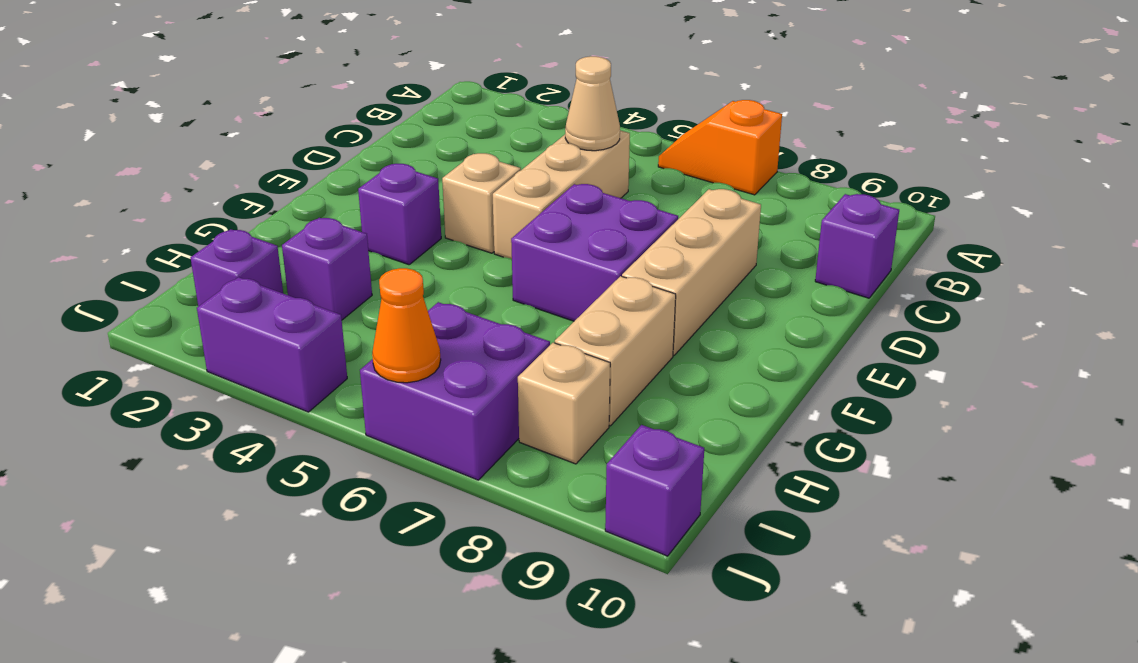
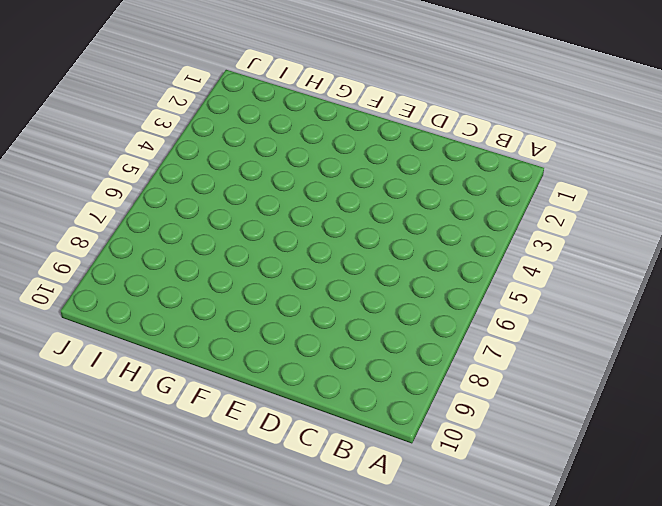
none -> orange 1x2 slope [658,100,782,195]
none -> tan 1x3 brick [493,130,630,259]
none -> purple 1x1 brick [815,194,899,298]

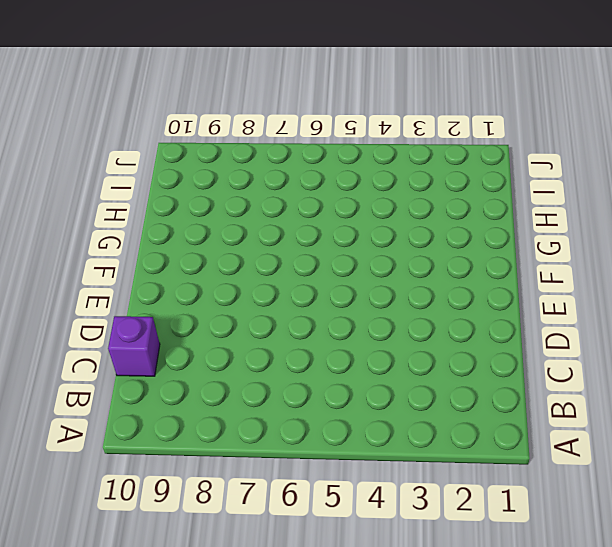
none -> orange 1x2 slope [658,100,782,195]
none -> tan 1x3 brick [493,130,630,259]
none -> tan 1x3 brick [622,189,761,355]

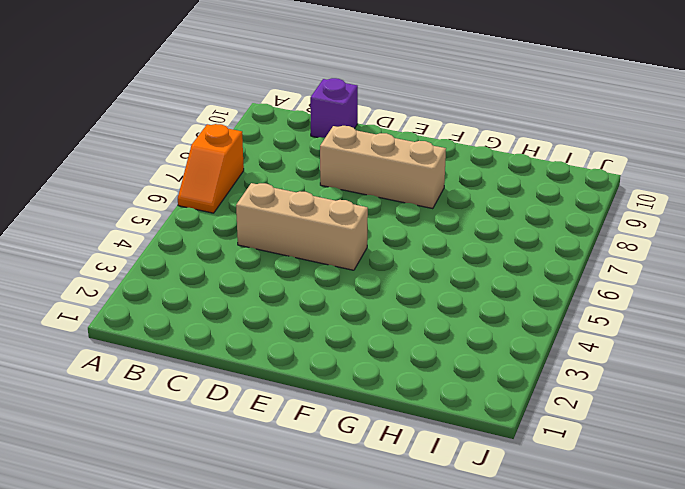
none -> tan 1x1 brick [442,153,521,253]
none -> purple 2x2 brick [511,184,678,321]
none -> purple 1x1 brick [358,164,441,265]

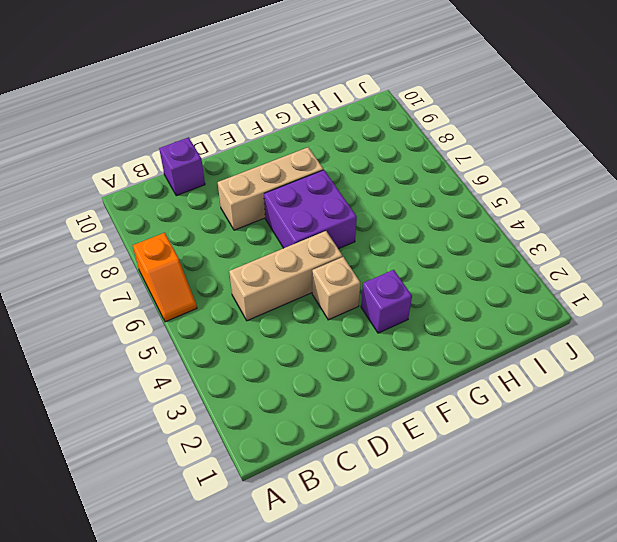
none -> tan 1x2 brick [555,276,676,426]
none -> purple 1x1 brick [282,218,372,320]
none -> purple 1x1 brick [190,229,283,306]

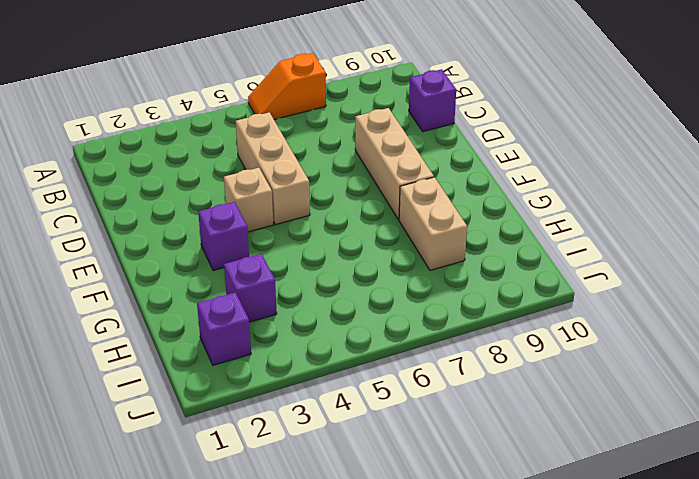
none -> purple 2x2 brick [511,184,678,321]
none -> purple 2x2 brick [360,302,550,480]
none -> tan 1x1 brick [518,343,610,464]

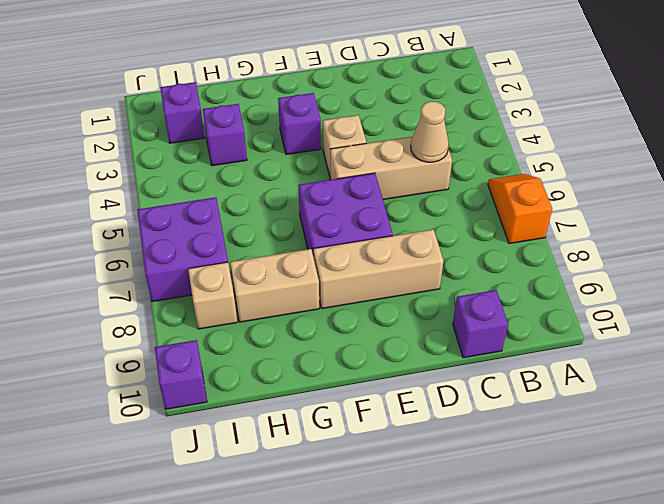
none -> purple 1x2 brick [197,277,347,412]
none -> orange 1x1 cone [372,268,441,383]

